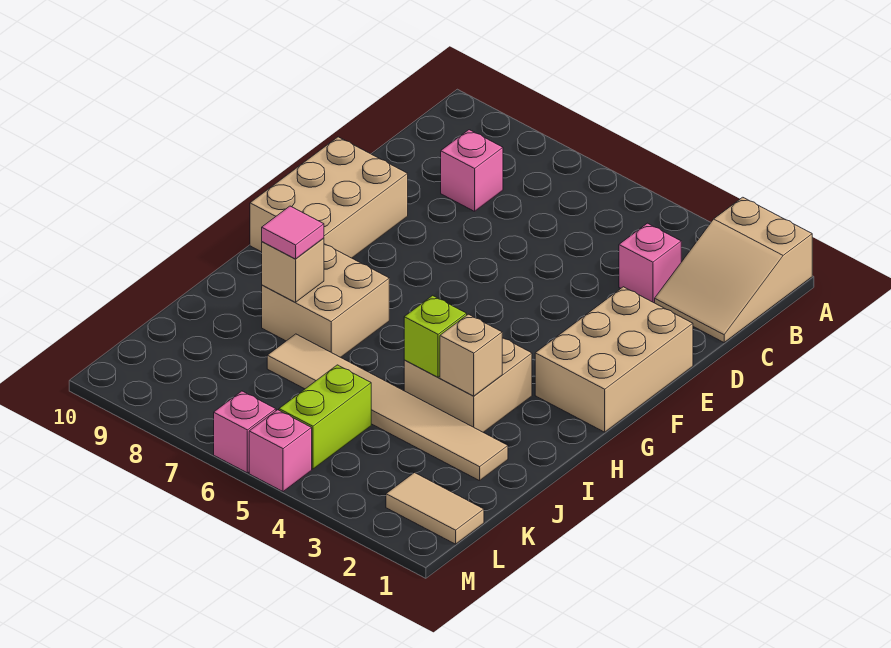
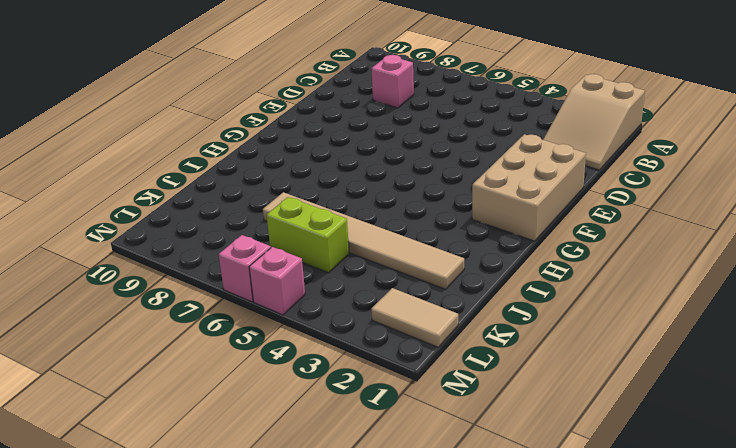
lime 1x2 brick [267,197,349,273] -> lime 1x2 brick turned to [279,365,371,469]
none -> pink 1x1 brick [619,223,681,303]
none -> tan 2x3 brick [250,137,408,258]
none -> tan 2x2 brick [404,337,532,432]

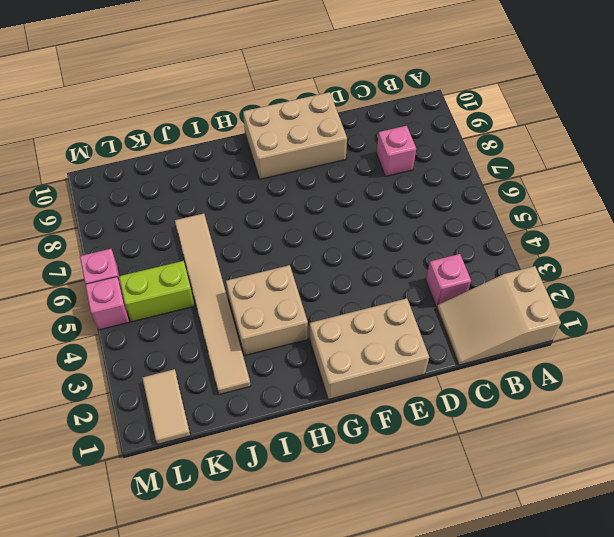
none -> tan 2x2 brick [262,244,389,357]
none -> tan 1x1 brick [440,314,502,396]
none -> lime 1x1 brick [404,295,467,377]

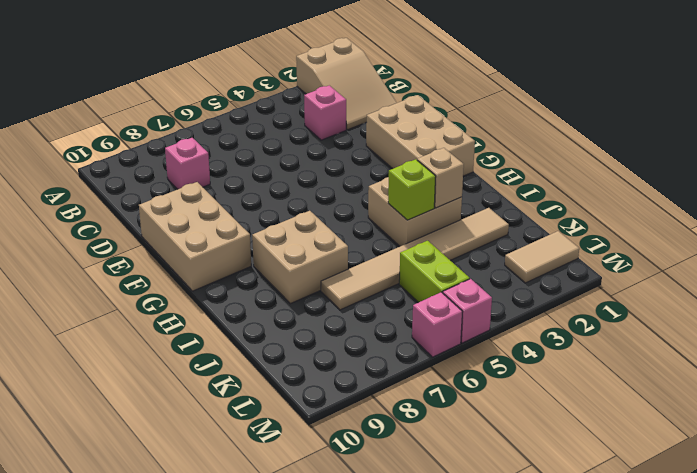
none -> tan 1x1 brick [262,238,324,302]
none -> pink 1x1 tile [262,206,324,259]

